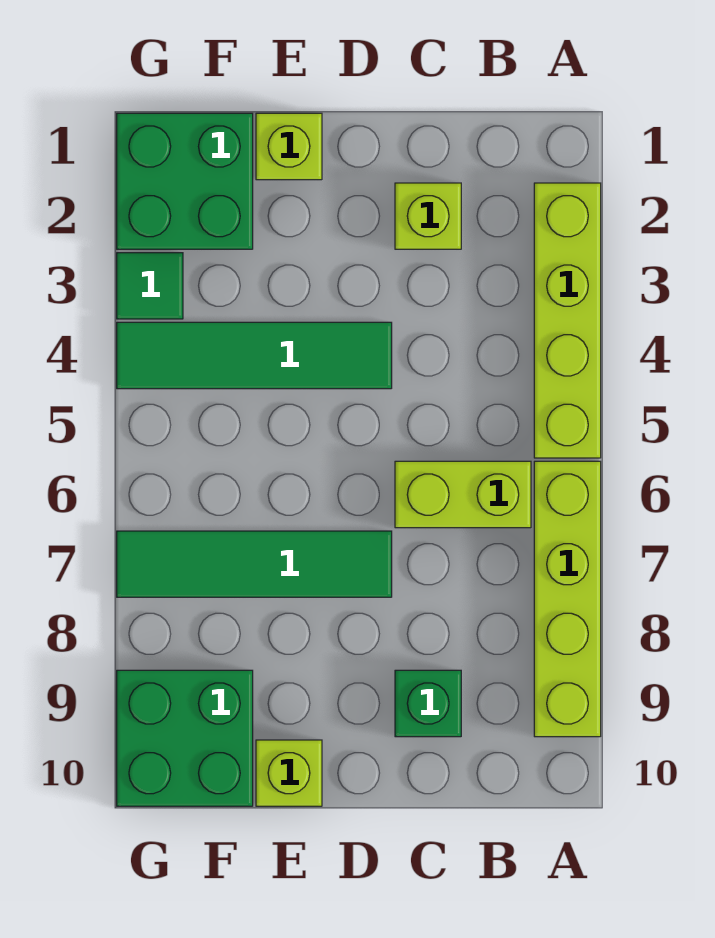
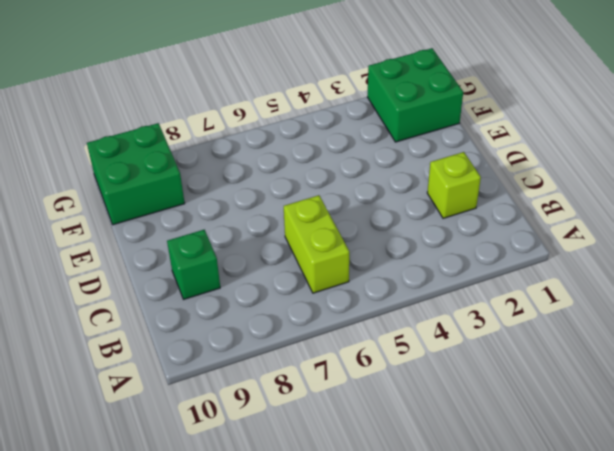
none -> lime 1x4 brick [534,183,601,458]
none -> lime 1x4 brick [534,461,601,737]
none -> green 1x4 tile [117,322,392,389]

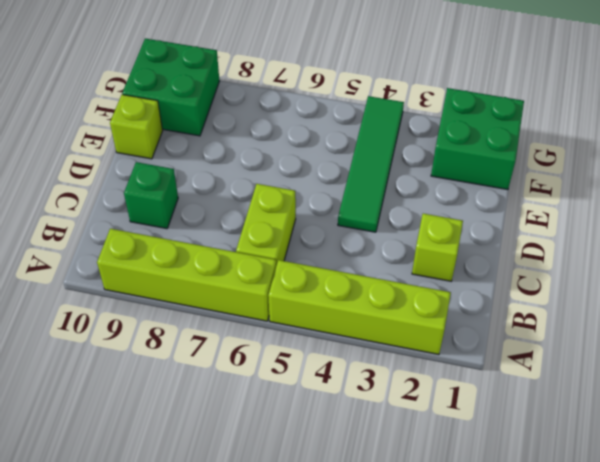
none -> green 1x4 tile [117,531,392,597]
none -> lime 1x1 brick [256,113,322,180]
none -> green 1x1 tile [117,253,183,319]

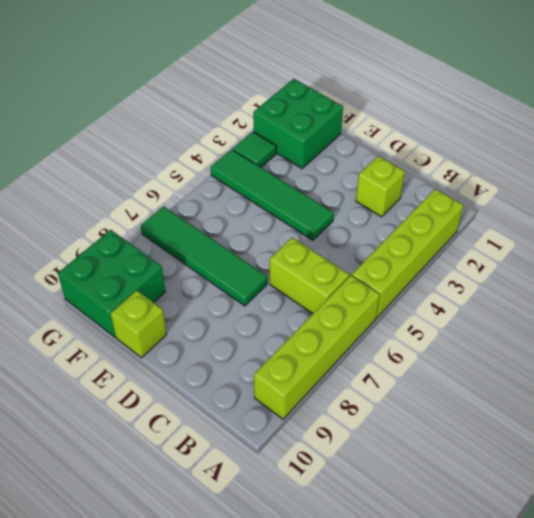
none -> green 1x1 brick [395,670,461,737]
none -> lime 1x1 brick [256,113,322,180]

